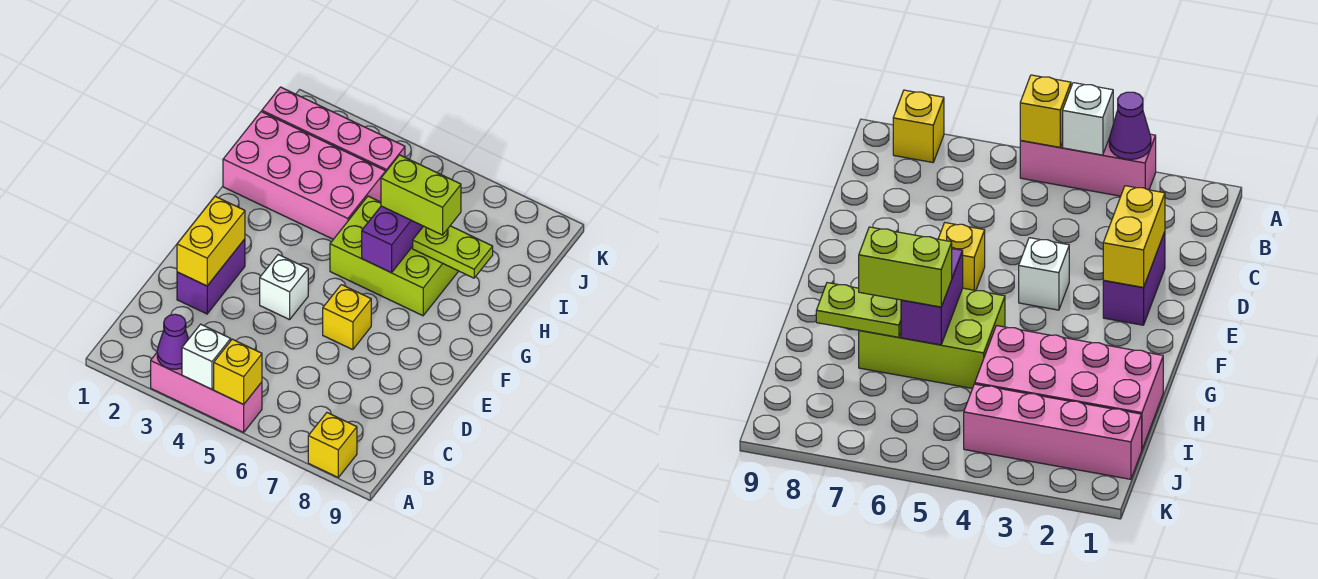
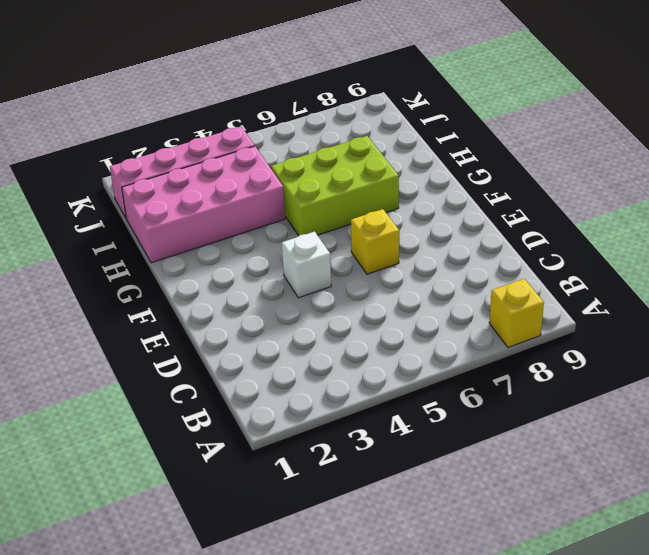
none -> pink 1x3 brick [151,353,262,432]
none -> purple 1x2 brick [177,239,245,314]
none -> purple 1x1 cone [157,314,189,369]

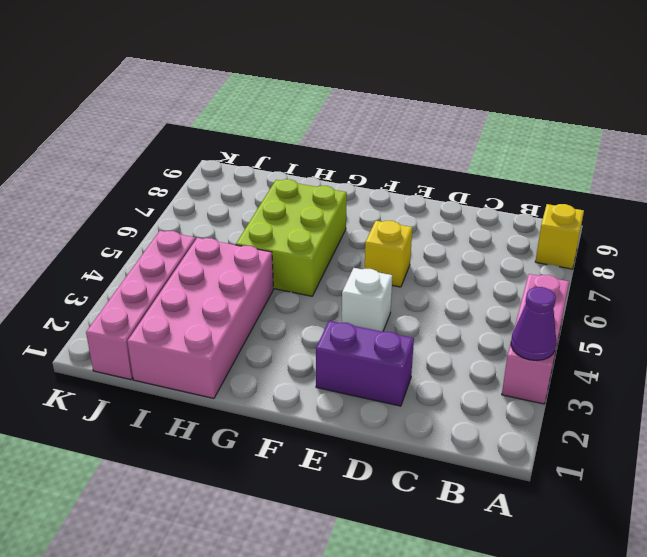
none -> white 1x1 brick [182,324,231,389]
none -> yellow 1x1 brick [214,339,262,404]
none -> yellow 1x2 brick [177,196,245,286]

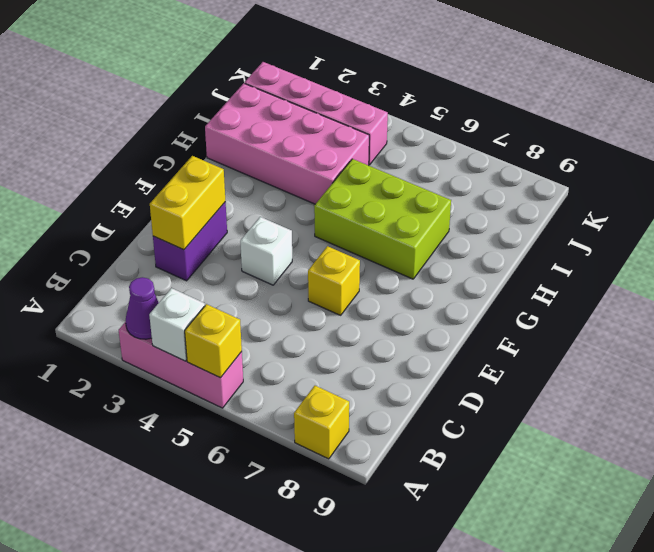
none -> purple 1x2 brick [362,206,423,273]
none -> lime 1x2 plate [413,226,493,278]
none -> lime 1x2 brick [381,155,461,235]

